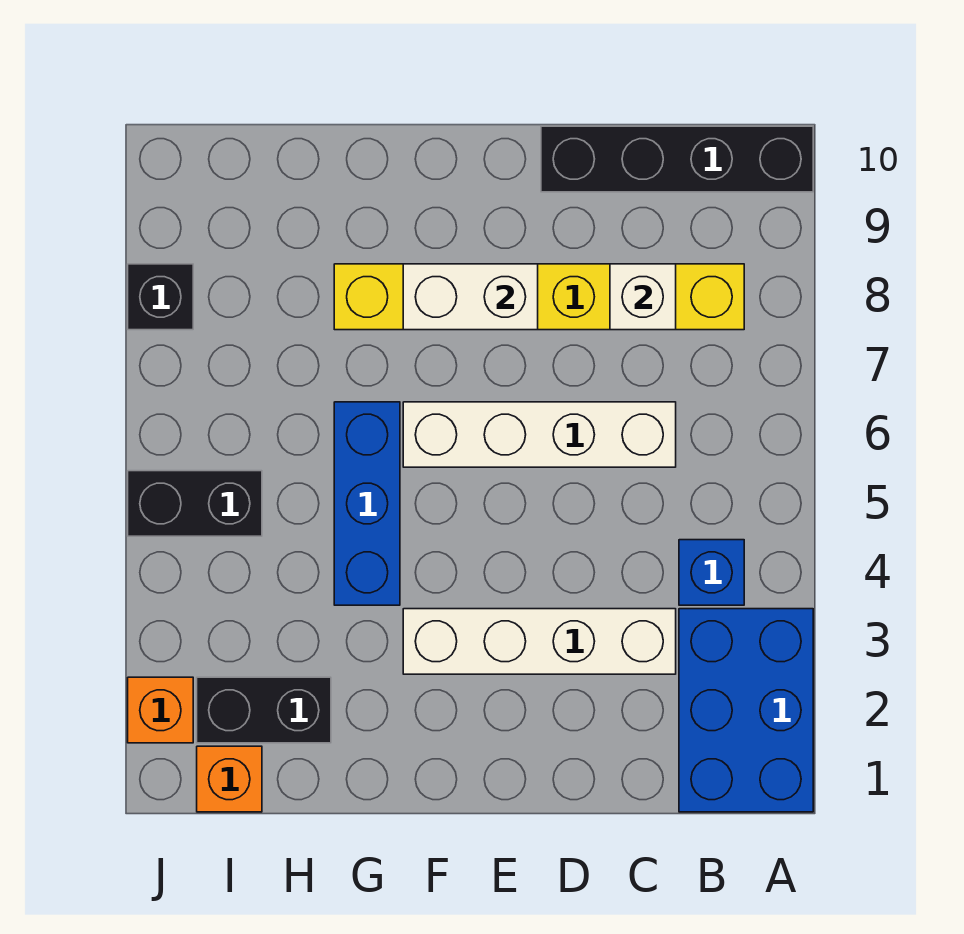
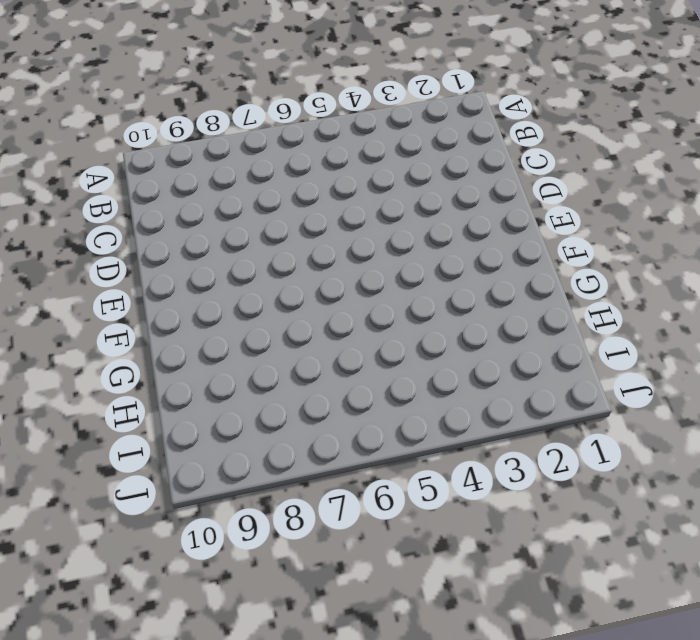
none -> blue 2x3 brick [679,609,813,812]
none -> black 1x4 brick [541,126,813,192]
none -> blue 1x1 brick [679,540,744,605]

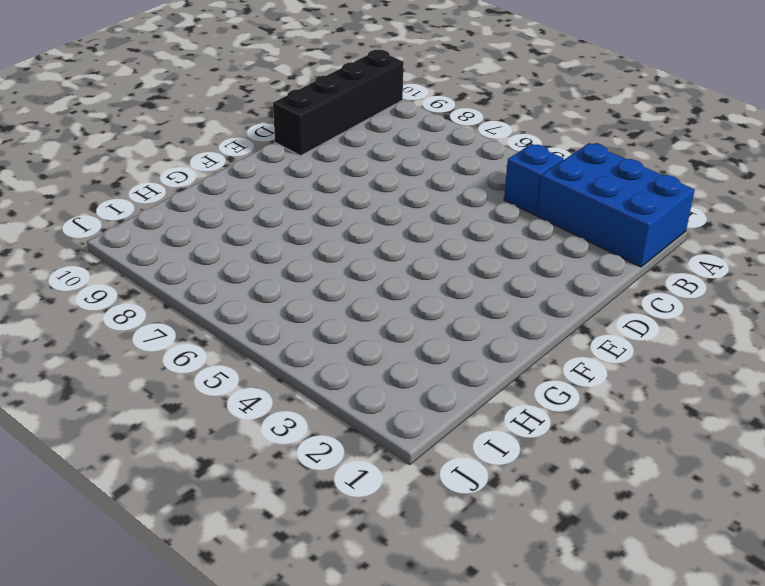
none -> yellow 1x6 brick [334,264,744,330]
none -> white 1x4 brick [403,609,676,674]
none -> white 1x4 brick [403,402,676,467]

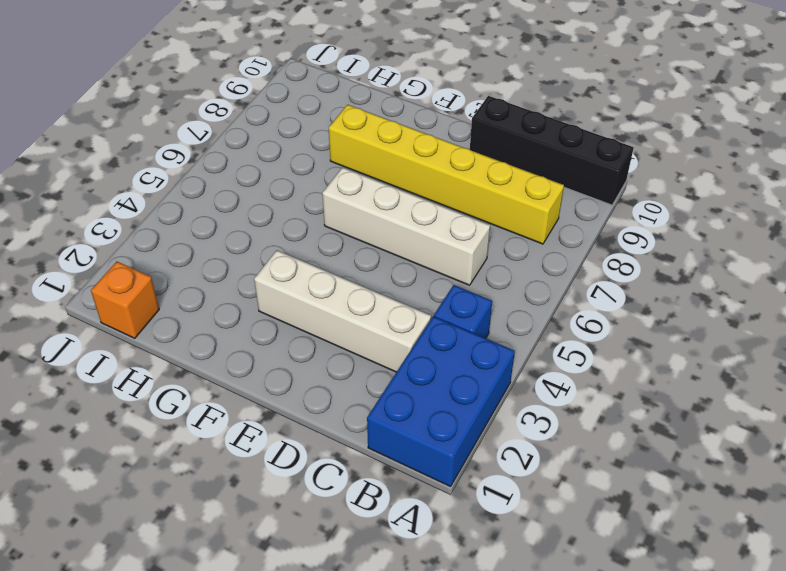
none -> blue 1x3 brick [334,402,400,605]
none -> black 1x2 brick [197,677,331,743]
none -> black 1x2 brick [128,471,262,536]

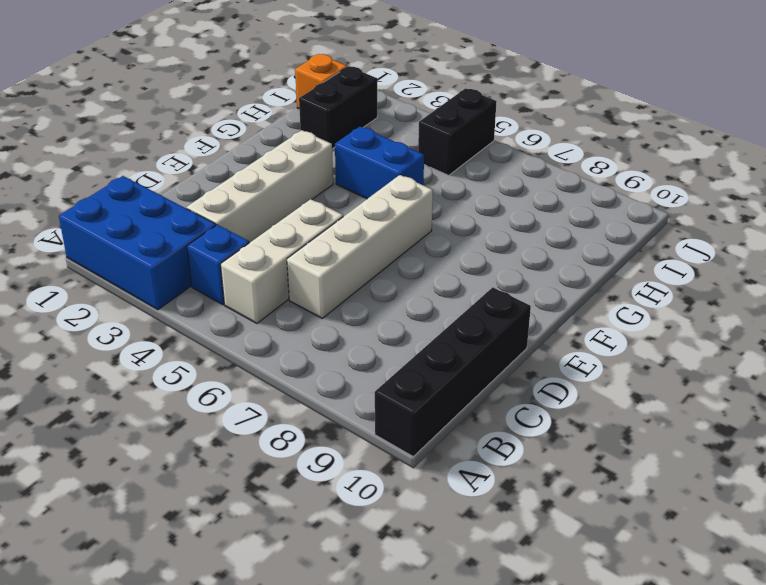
white 1x3 brick [221,199,343,323] -> none
blue 1x2 brick [335,127,424,199] -> blue 1x3 brick [334,402,400,605]
none -> yellow 1x6 brick [334,264,744,330]
none -> orange 1x1 brick [128,677,193,743]
none -> black 1x1 brick [128,264,193,330]

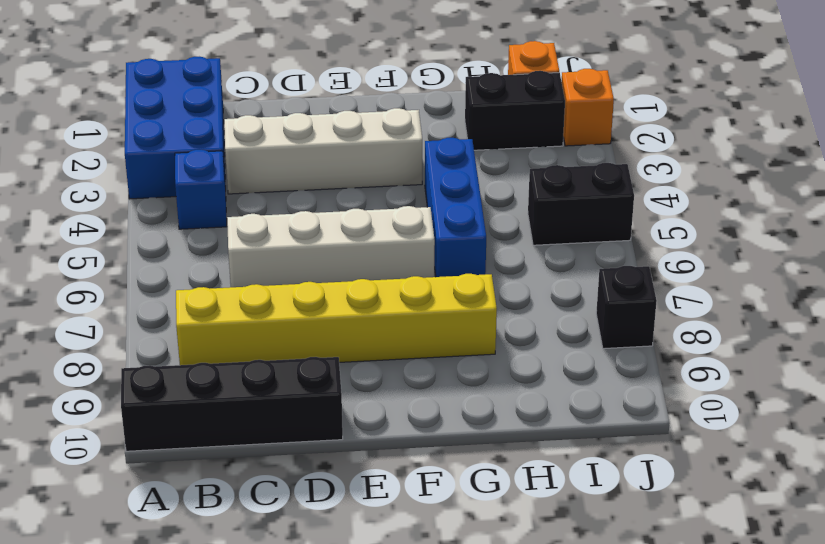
none -> white 1x1 brick [610,264,676,330]
none -> white 1x2 brick [403,264,538,330]

